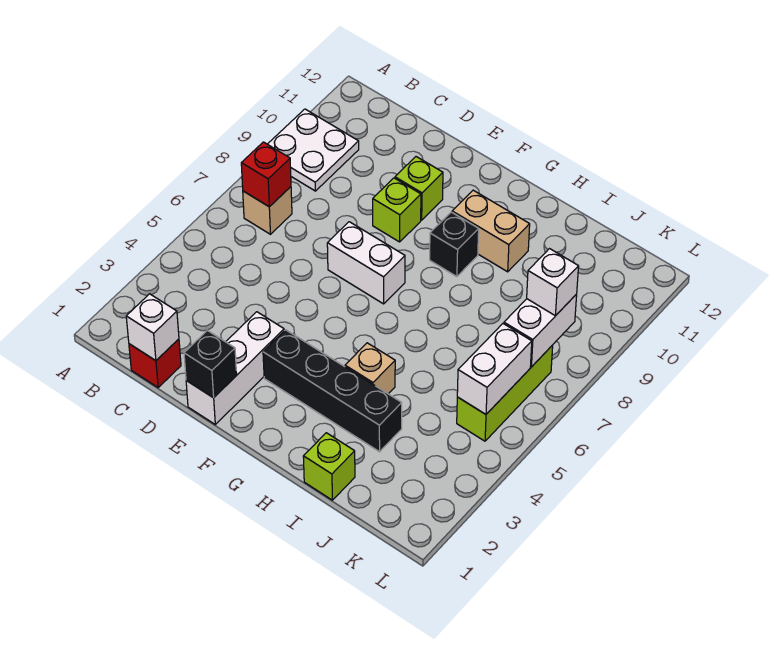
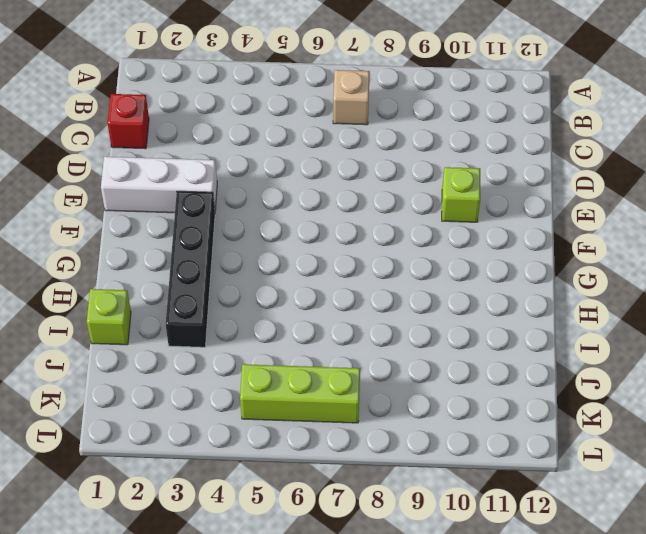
none -> white 2x2 plate [268,109,359,191]
none -> white 1x2 brick [327,222,405,304]
none -> lime 1x1 brick [373,178,421,242]

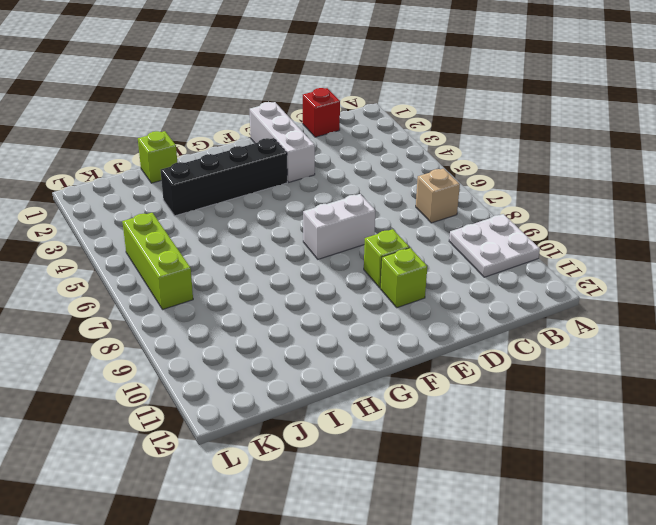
none -> black 1x1 brick [430,212,479,277]
none -> tan 1x2 brick [452,190,530,272]
none -> tan 1x1 brick [345,343,395,394]

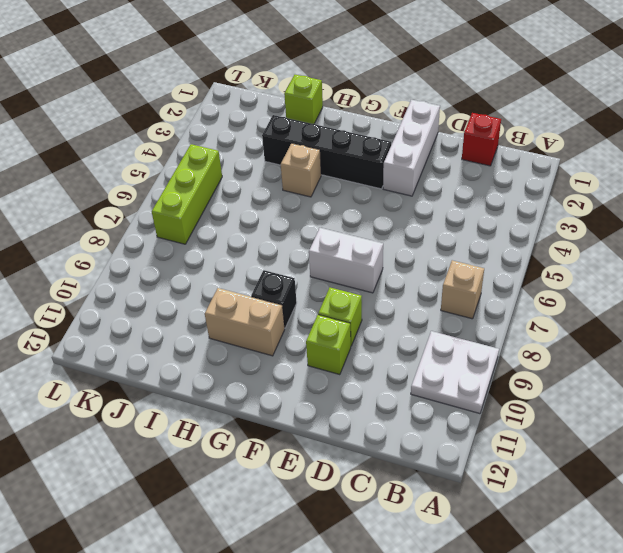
none -> red 1x1 brick [241,142,291,207]
none -> white 1x1 brick [126,294,179,361]
none -> black 1x1 brick [184,330,237,398]

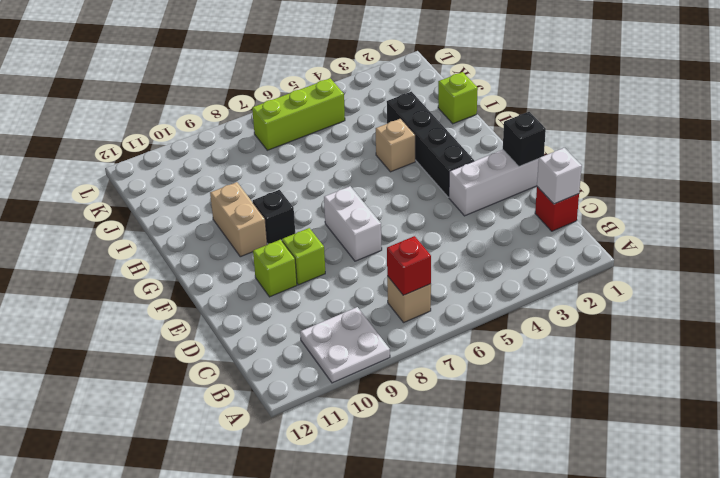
none -> white 1x2 brick [457,324,532,414]
none -> white 1x2 brick [504,294,577,367]
none -> white 1x1 brick [527,249,579,316]

